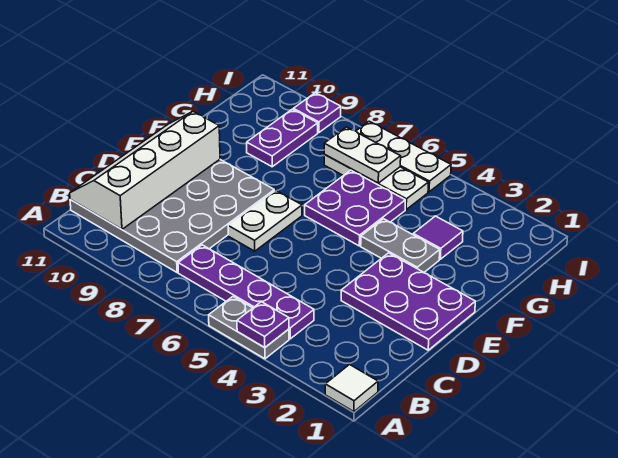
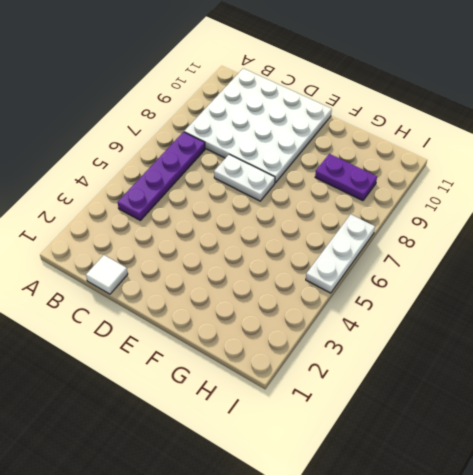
white 4x4 plate [184,68,332,183] -> grey 4x4 plate [70,160,274,272]
white 1x1 tile [86,255,128,294] -> white 1x1 tile moved to [325,365,378,412]
none -> grey 1x2 plate [209,297,289,359]
none -> purple 2x3 plate [341,253,475,350]
none -> grey 1x2 plate [361,219,440,272]

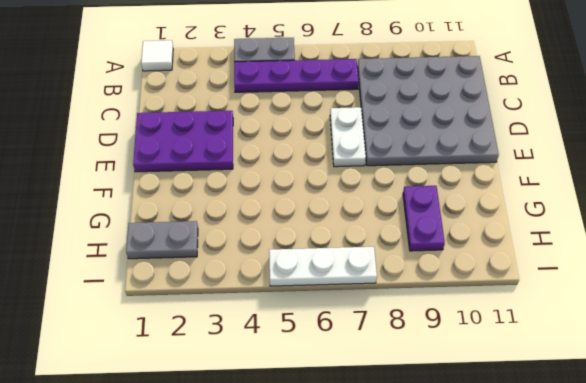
grey 1x2 plate [126,221,198,259] -> grey 1x2 plate moved to [361,219,440,272]
none -> purple 2x2 plate [305,170,405,246]
none -> purple 1x1 tile [413,216,463,259]
none -> white 1x3 plate [324,155,428,209]

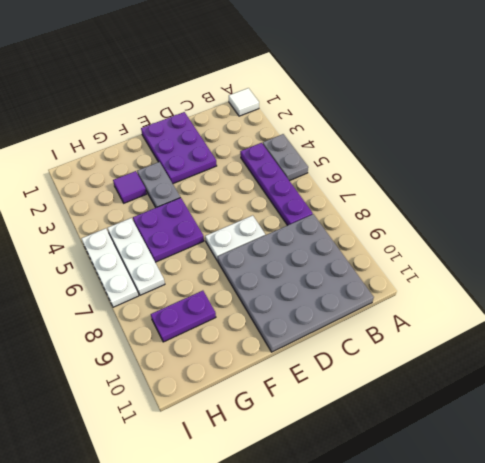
none -> purple 1x1 plate [293,93,341,133]
none -> purple 1x1 plate [237,302,289,348]
none -> white 2x4 slope [70,111,220,229]

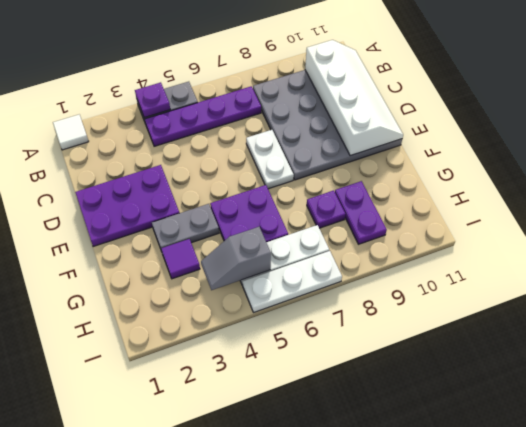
purple 1x1 plate [307,190,345,228] -> purple 1x1 plate moved to [293,93,341,133]
grey 1x2 slope [201,227,271,290] -> none
none -> white 1x2 plate [324,127,401,183]

